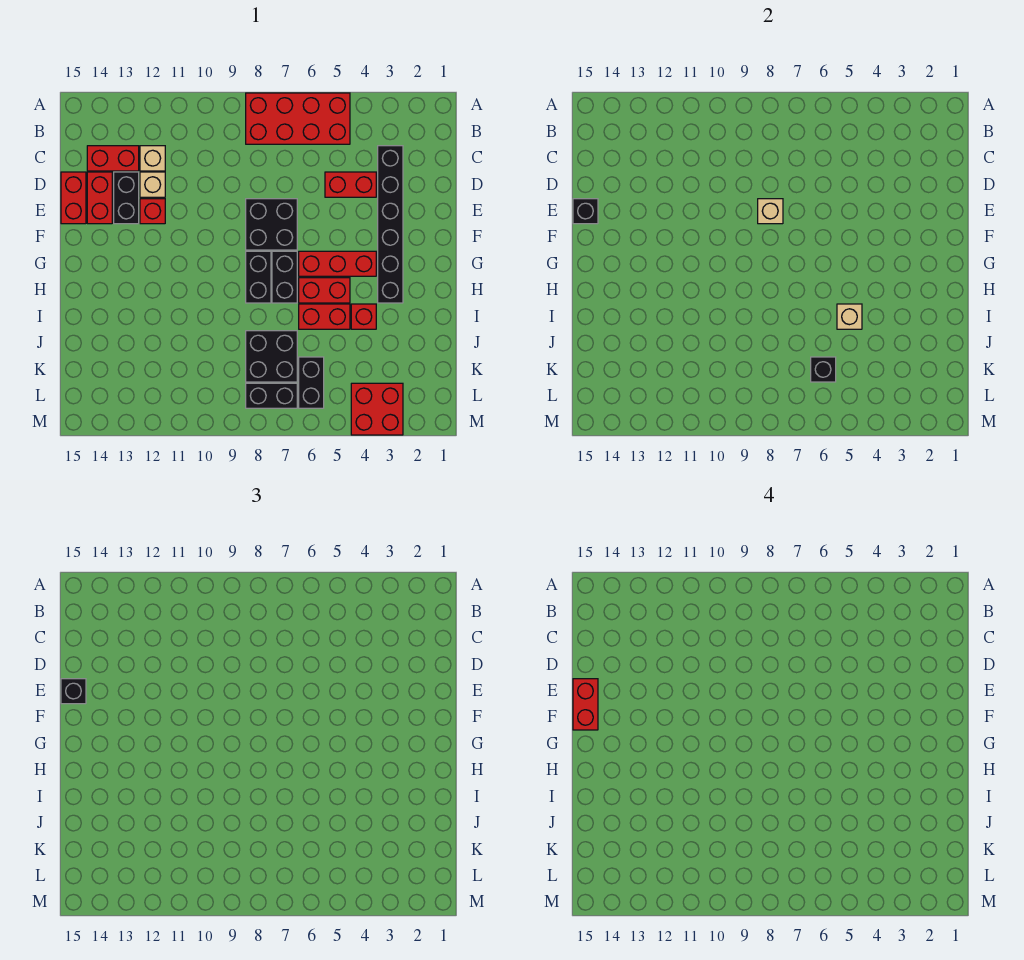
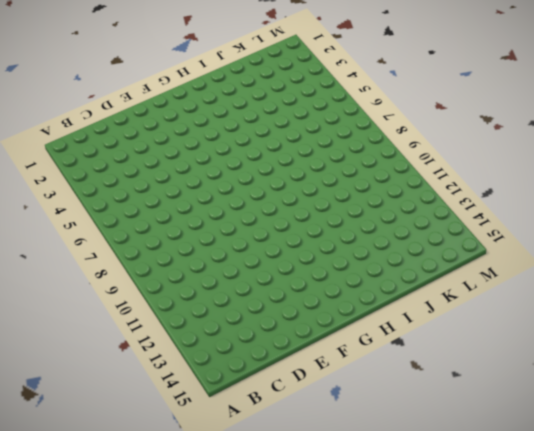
none -> red 2x4 brick [246,93,350,144]
none -> black 1x6 brick [378,146,403,303]
none -> tan 1x1 brick [140,146,165,171]

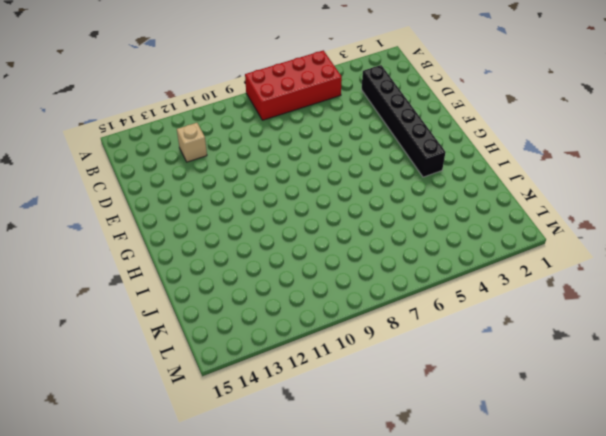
none -> red 1x2 brick [87,146,139,171]
none -> red 1x2 brick [325,172,376,197]
none -> tan 1x1 brick [140,172,165,197]

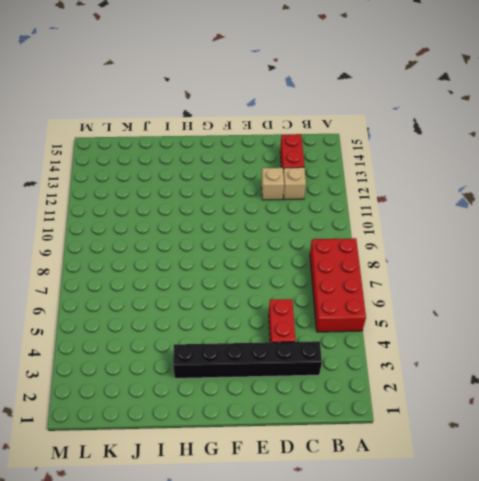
none -> black 1x2 brick [114,172,139,224]
none -> red 1x2 brick [87,172,112,224]
none -> red 1x2 brick [61,172,86,224]

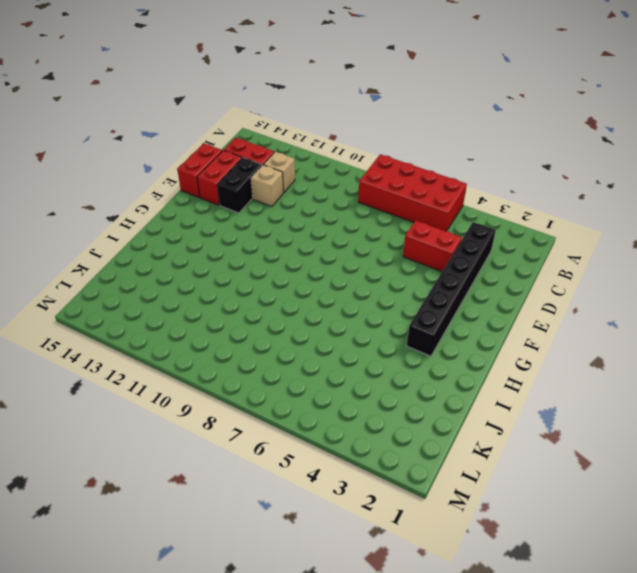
none -> black 2x2 brick [246,199,297,250]
none -> red 1x1 brick [140,199,165,224]
none -> red 1x3 brick [299,251,376,276]

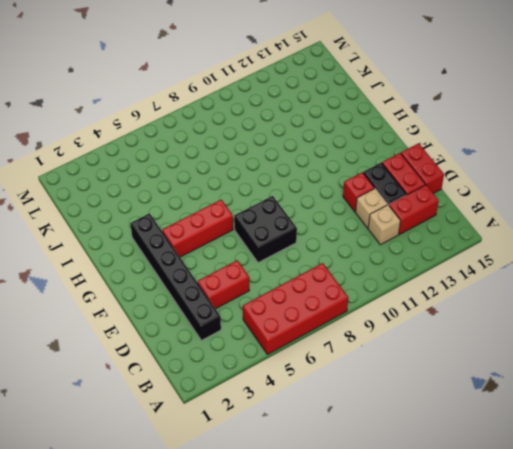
none -> black 1x2 brick [272,251,297,303]
none -> black 1x2 brick [246,251,271,303]
none -> red 1x2 brick [299,278,350,303]

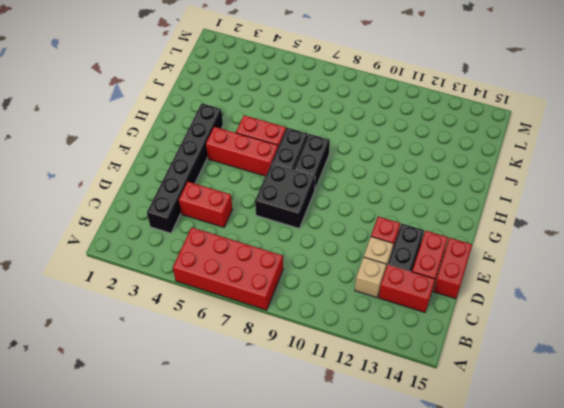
none -> red 1x1 brick [351,304,376,329]
none -> red 1x2 brick [299,304,350,329]
none -> black 2x2 brick [246,331,297,382]

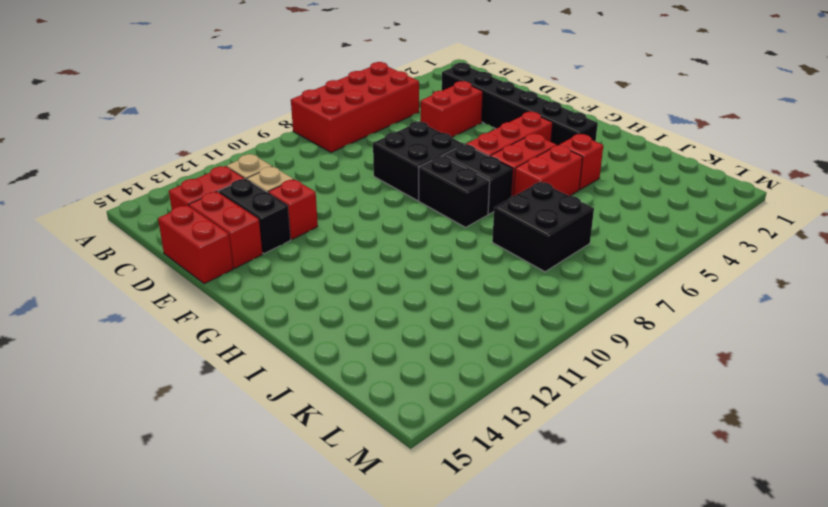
none -> black 1x2 brick [299,357,324,408]
none -> red 2x2 brick [351,383,403,435]
none -> black 1x2 brick [246,383,297,408]

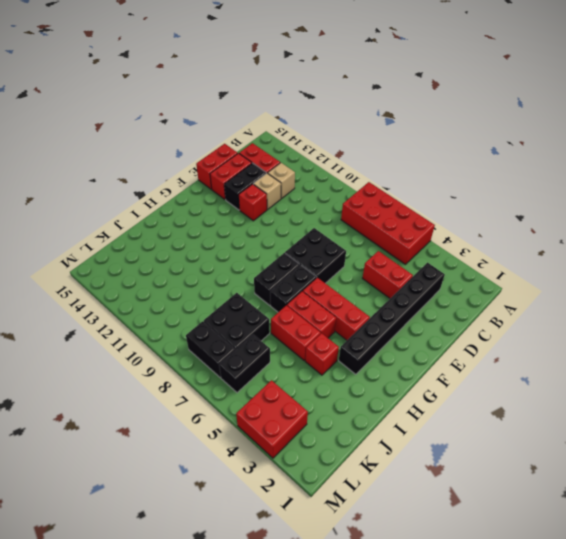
none -> tan 1x1 brick [758,199,783,224]
none -> black 1x1 brick [573,199,598,224]
none -> tan 1x1 brick [837,304,862,329]

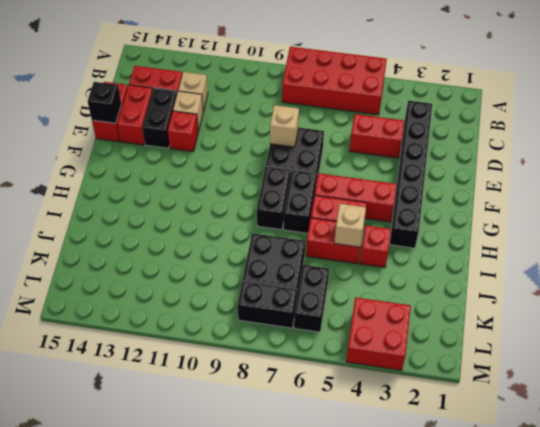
none -> black 1x1 brick [811,357,836,382]
none -> black 1x1 brick [61,679,86,704]
none -> red 1x2 brick [573,679,598,730]

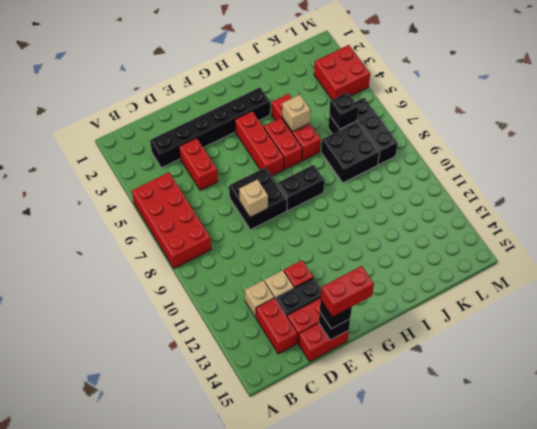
none -> black 1x2 brick [272,251,297,303]

